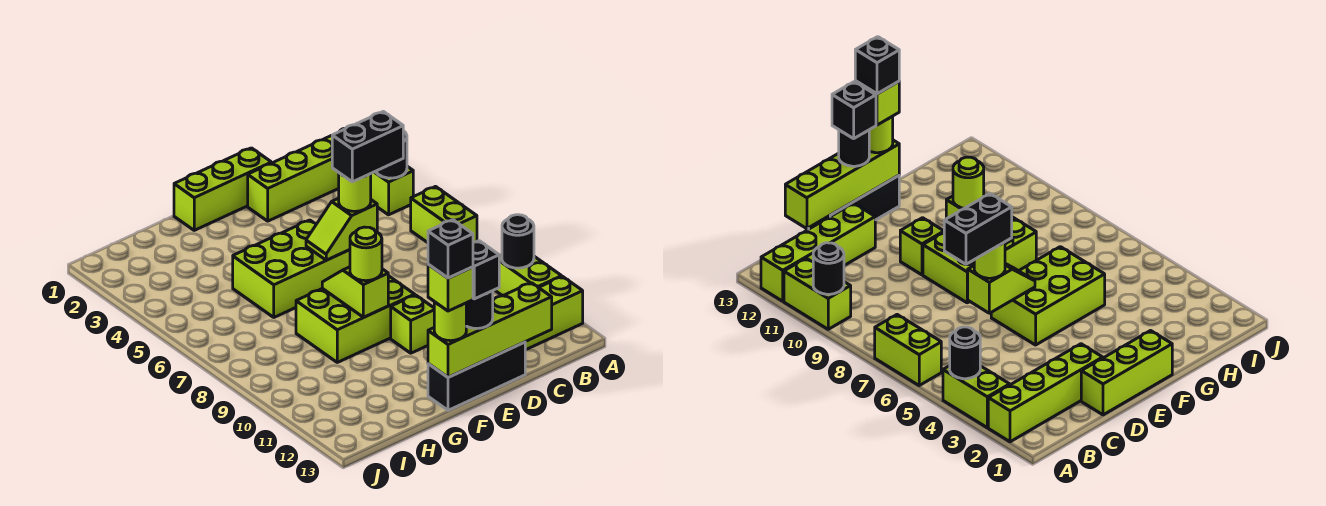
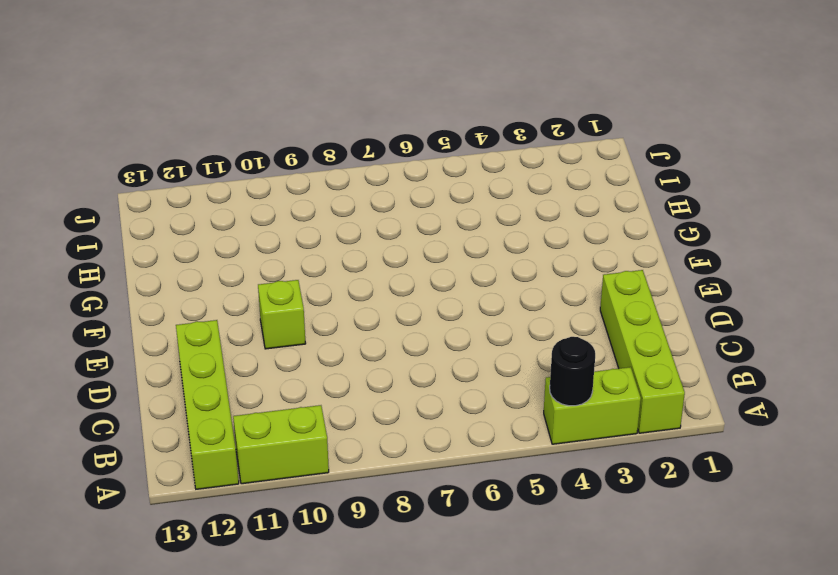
none -> lime 1x2 brick [411,187,477,243]
none -> lime 1x3 brick [174,148,271,230]
none -> black 1x3 brick [428,342,525,410]

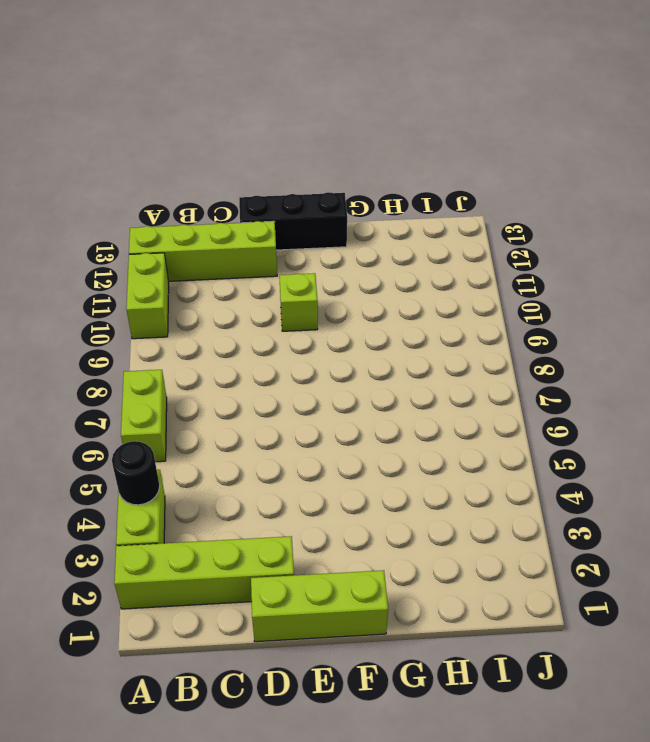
none -> lime 2x3 brick [233,220,350,317]
none -> lime 2x3 brick [296,276,415,362]
none -> black 1x1 round brick [502,215,534,268]

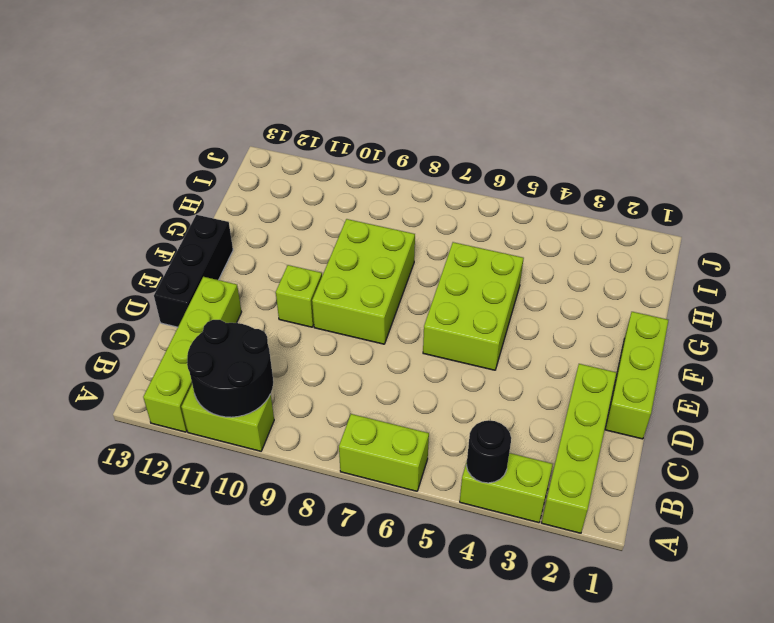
black 2x2 round brick [187,320,273,417] -> black 1x1 round brick [502,215,534,268]
none -> lime 1x4 brick [428,283,552,377]
none -> lime 1x2 slope [306,198,377,260]
none -> lime 1x2 slope [322,267,388,317]

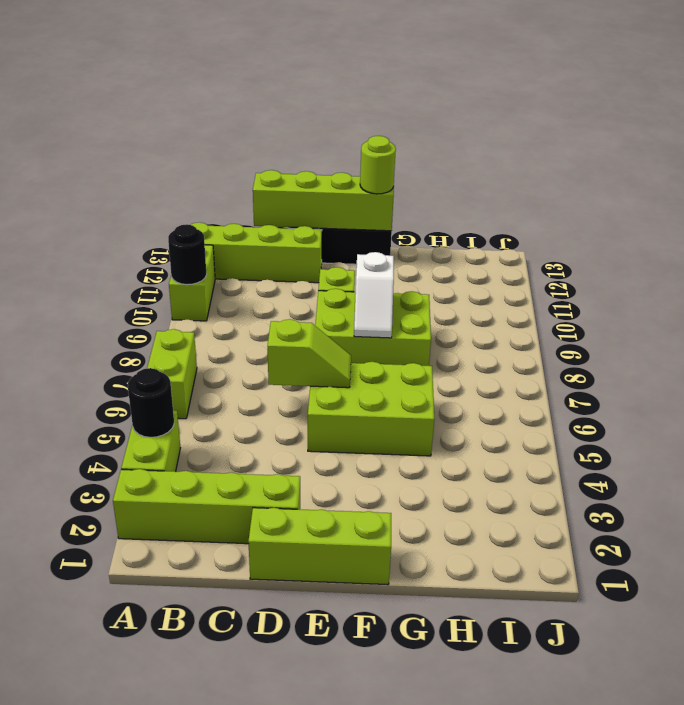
white 1x2 slope [354,252,394,338] -> lime 1x2 slope [322,267,388,317]
none -> lime 1x1 round brick [339,173,371,211]
none -> black 1x1 round brick [466,291,493,328]
none -> lime 1x1 round brick [350,227,382,281]

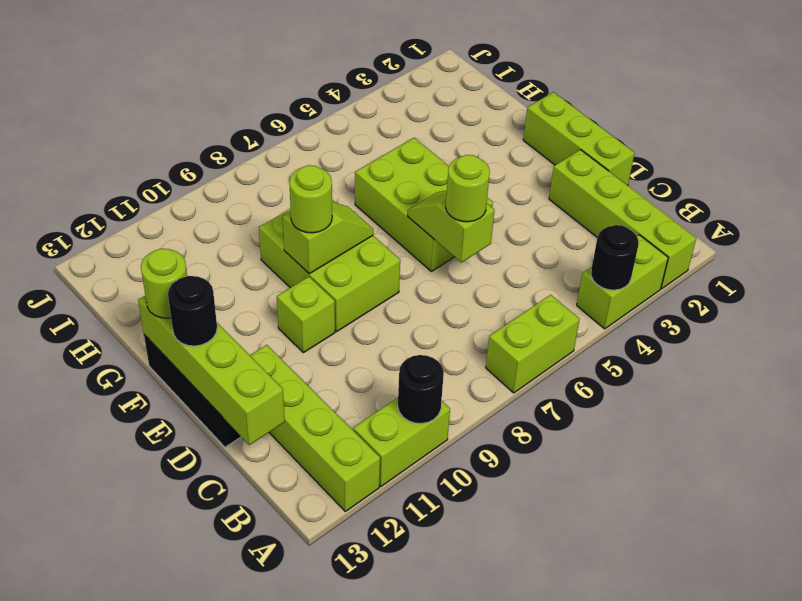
none -> black 1x2 brick [332,111,403,182]
none -> black 1x1 brick [473,241,499,299]
none -> lime 1x1 brick [428,264,473,311]

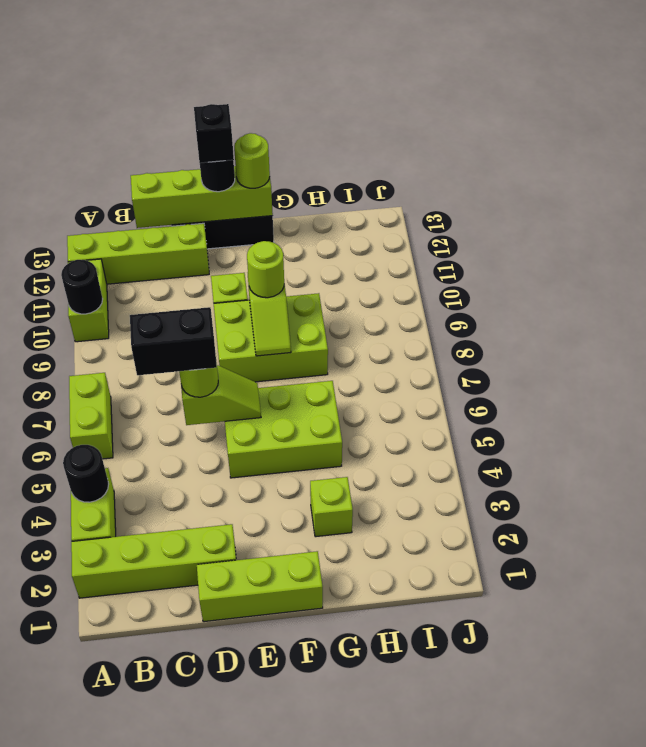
lime 1x1 brick [310,477,353,537] -> lime 1x1 brick moved to [428,264,473,311]
none -> black 1x1 brick [428,220,473,278]

